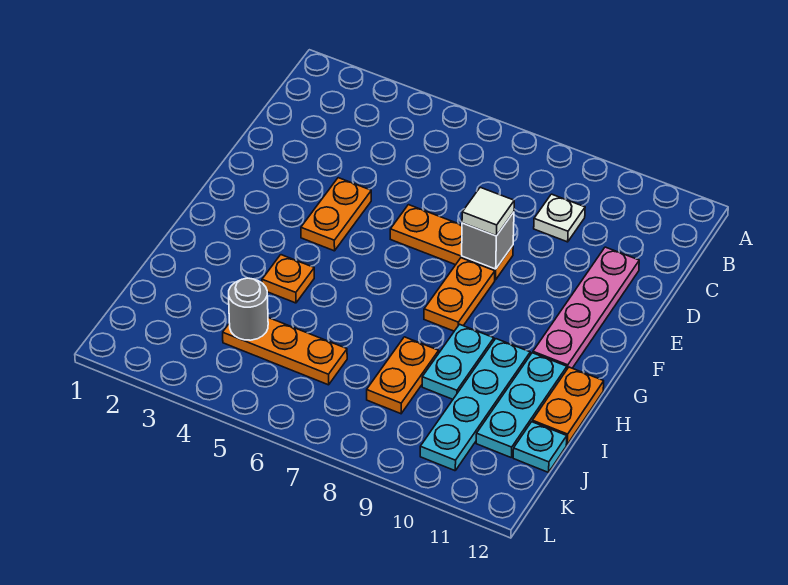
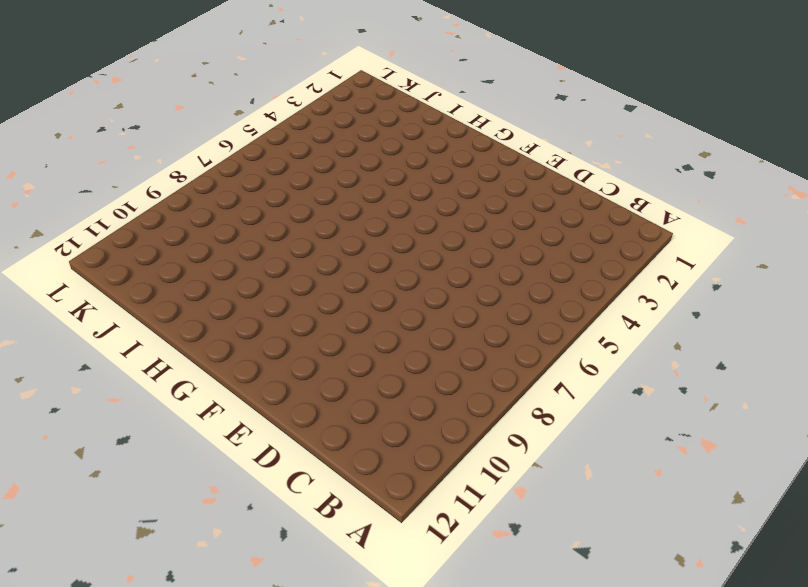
none -> white 1x1 plate [534,194,585,242]
none -> pink 1x4 plate [533,247,639,369]
none -> orange 1x2 plate [301,178,371,251]

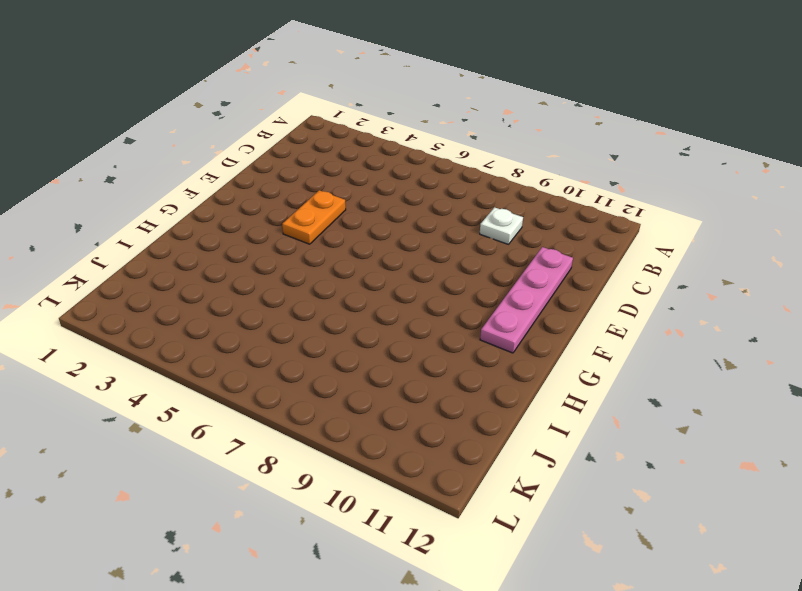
none -> orange 1x3 plate [390,205,513,280]
none -> orange 1x2 plate [424,258,495,331]
none -> orange 1x1 plate [262,255,314,303]

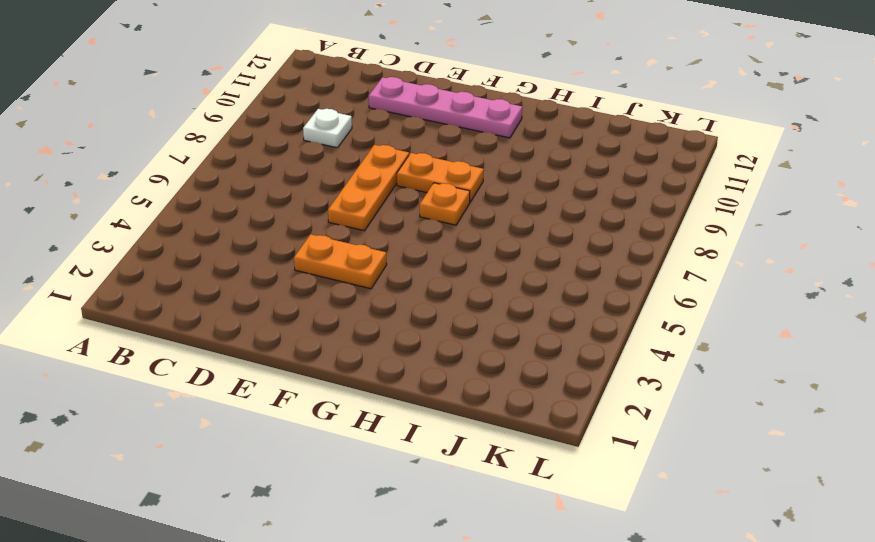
orange 1x1 plate [420,183,470,225] -> orange 1x1 plate moved to [262,255,314,303]
none -> cyan 1x2 plate [422,324,494,399]
none -> cyan 1x4 plate [420,339,530,471]
none -> cyan 1x3 plate [476,353,567,457]

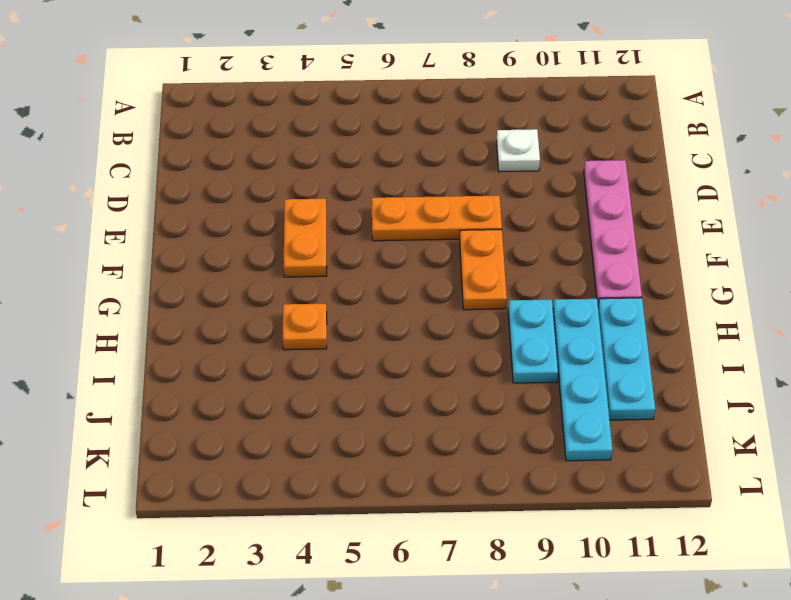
none -> orange 1x2 plate [532,367,604,444]
none -> orange 1x2 plate [367,337,439,414]
none -> orange 1x3 plate [223,318,347,385]

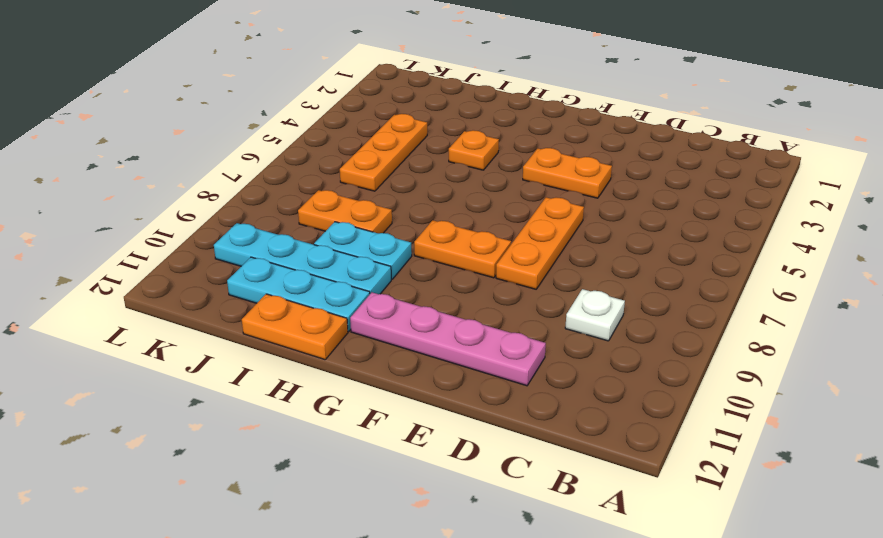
none -> cyan 1x1 plate [513,422,567,472]
none -> grey 1x1 brick [462,212,514,269]
none -> grey 1x1 round brick [229,278,268,340]

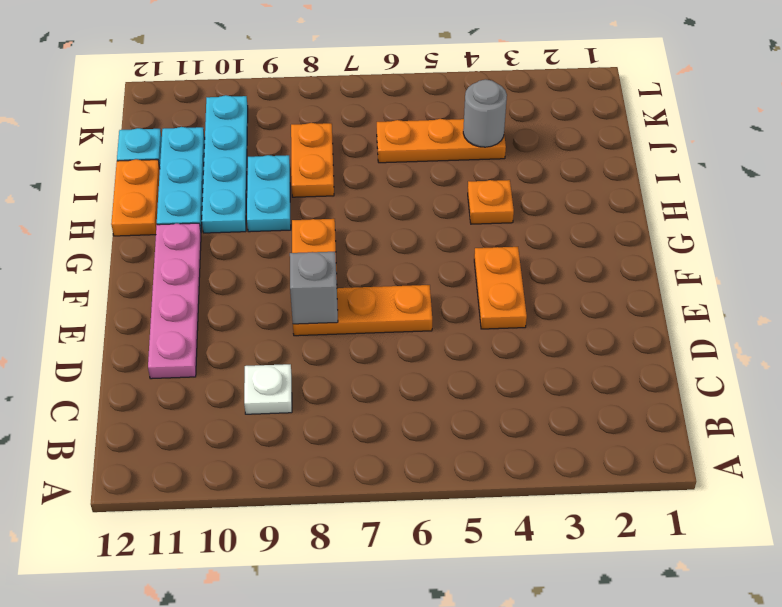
none -> white 1x1 tile [462,187,514,236]

